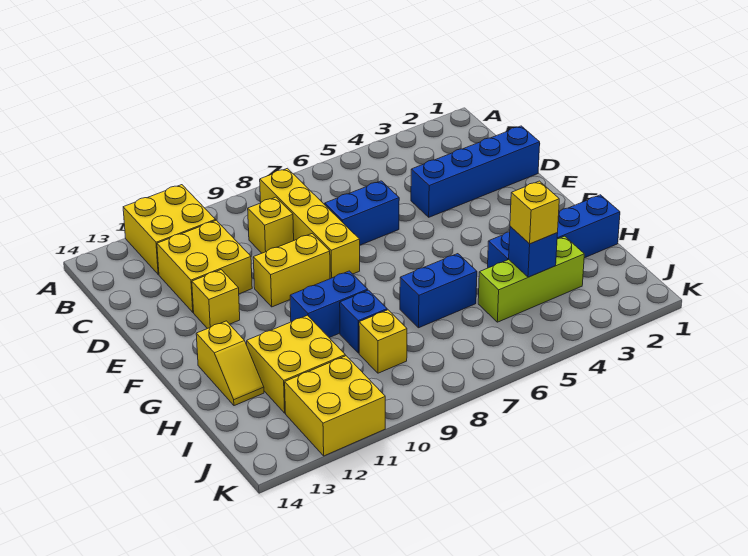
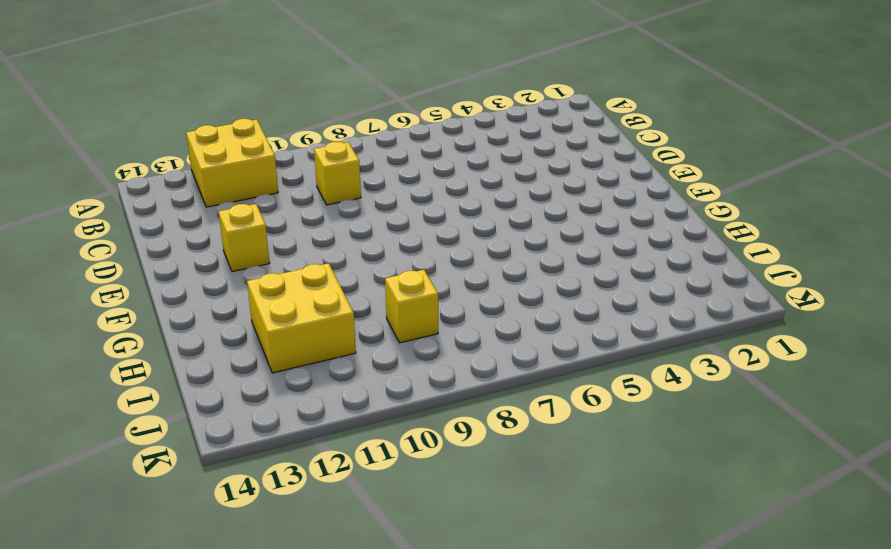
none -> yellow 1x4 brick [260,168,360,279]
none -> yellow 2x2 brick [157,220,252,312]
none -> blue 1x4 brick [411,126,540,217]

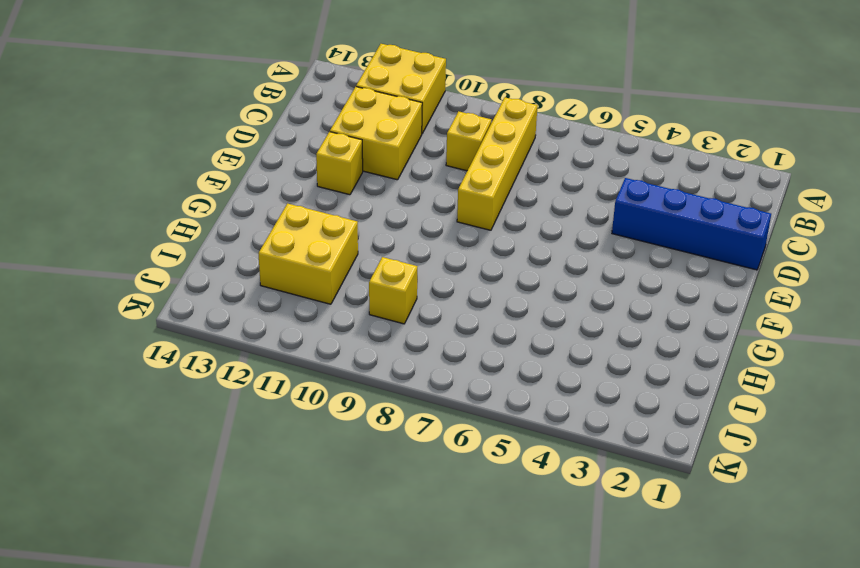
none -> blue 1x2 brick [325,181,399,245]
none -> yellow 1x2 brick [253,234,330,307]
none -> blue 1x2 brick [290,271,368,338]

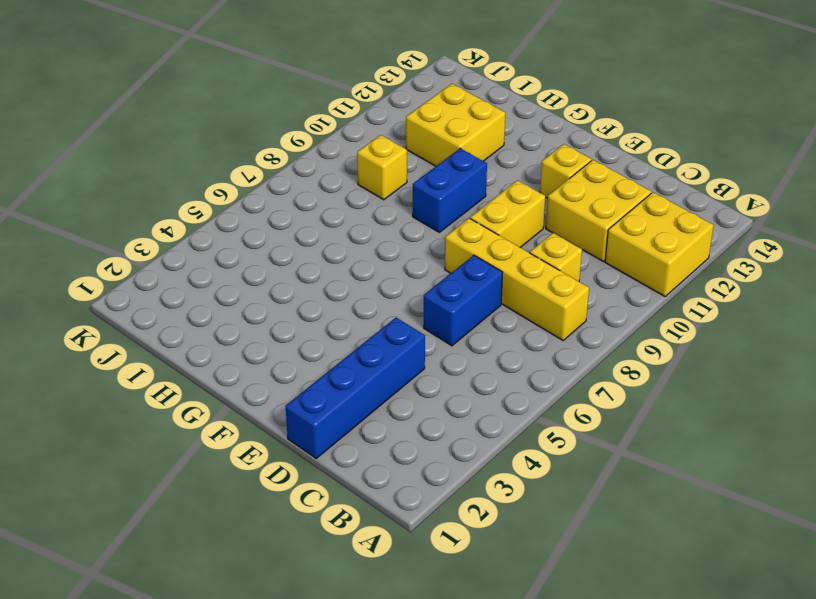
none -> yellow 1x2 slope [196,321,264,406]
none -> blue 1x4 brick [488,195,620,268]
none -> blue 1x2 brick [400,254,477,328]

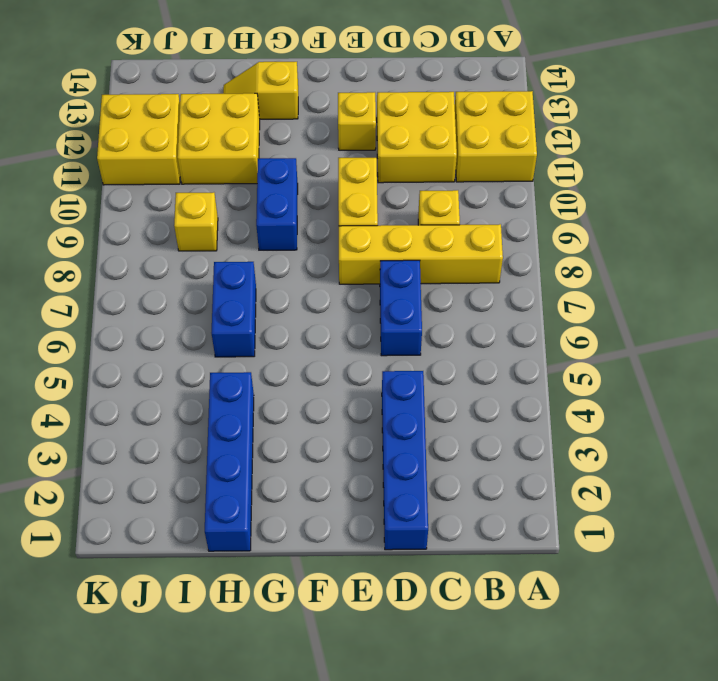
none -> blue 1x1 brick [340,290,387,353]
none -> lime 1x3 brick [478,236,584,322]
none -> blue 1x1 brick [509,226,558,277]

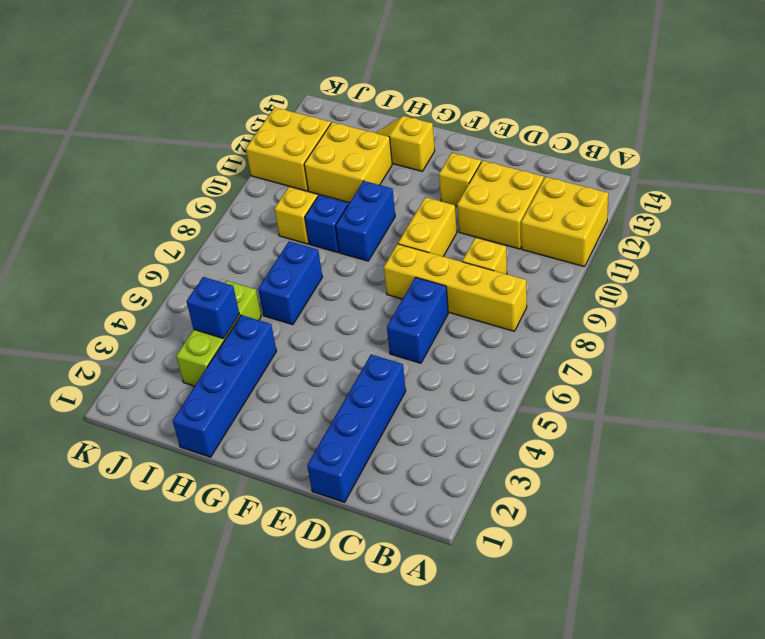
none -> yellow 1x1 brick [510,181,559,244]

